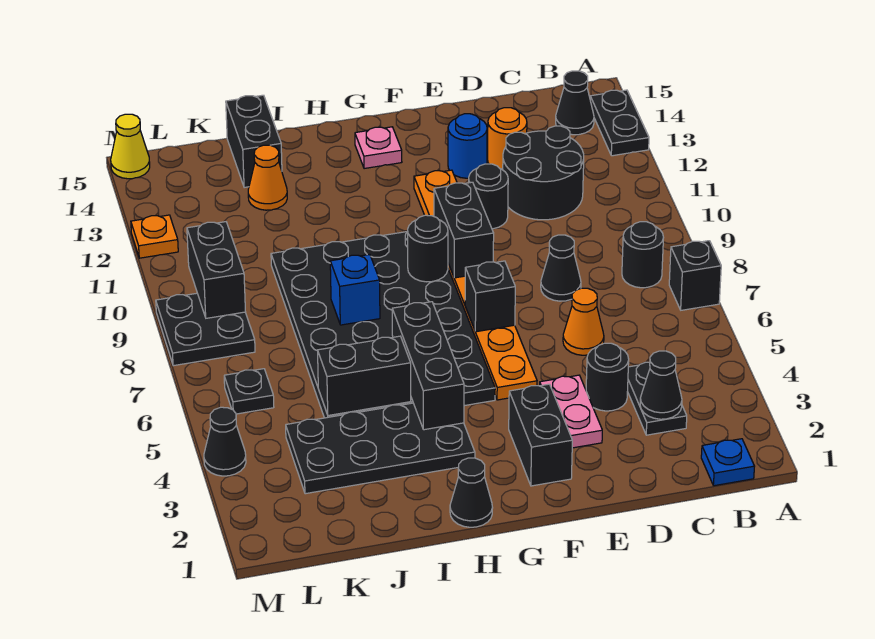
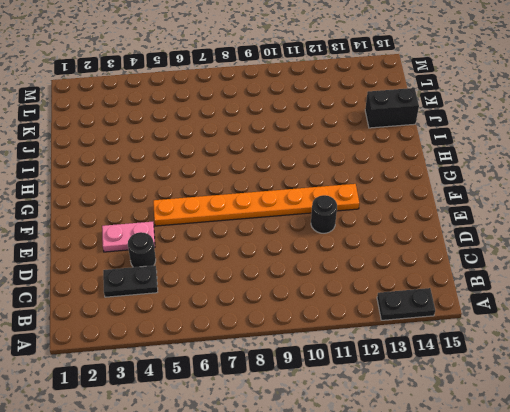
none -> black 1x1 brick [669,241,721,310]
none -> blue 1x1 plate [701,439,755,486]
none -> black 1x1 round brick [622,222,663,288]
none -> black 1x1 cone [556,71,594,135]

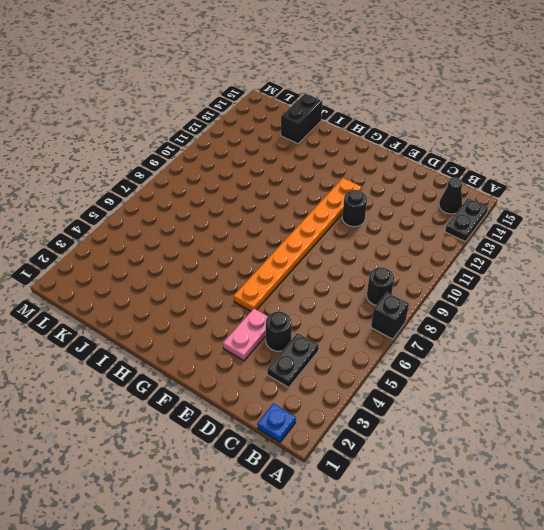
none -> black 2x2 round brick [503,126,584,220]
none -> orange 1x1 cone [563,288,604,355]
none -> black 1x1 cone [541,235,581,301]
none -> orange 1x1 round brick [488,108,527,170]

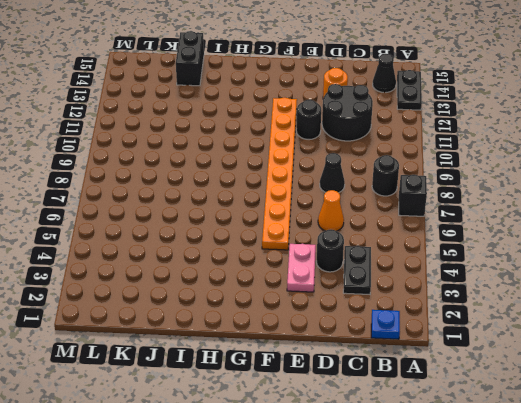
none -> blue 1x1 round brick [448,114,487,178]
none -> black 1x2 brick [509,384,572,486]
none -> black 4x6 plate [271,231,495,418]
none -> pink 1x1 plate [355,127,402,169]

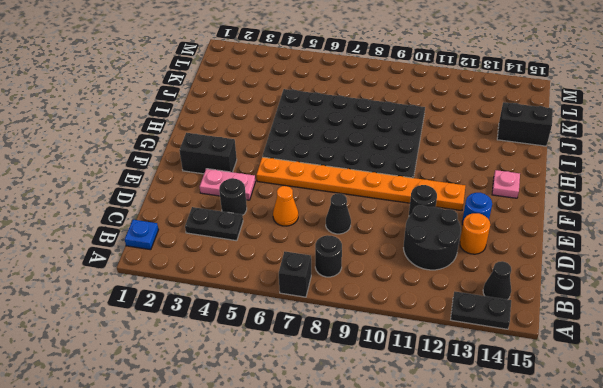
none -> black 1x1 cone [450,458,492,527]
none -> black 2x4 plate [286,403,475,494]
none -> orange 1x1 cone [248,145,287,210]
none -> black 1x1 plate [224,369,274,414]

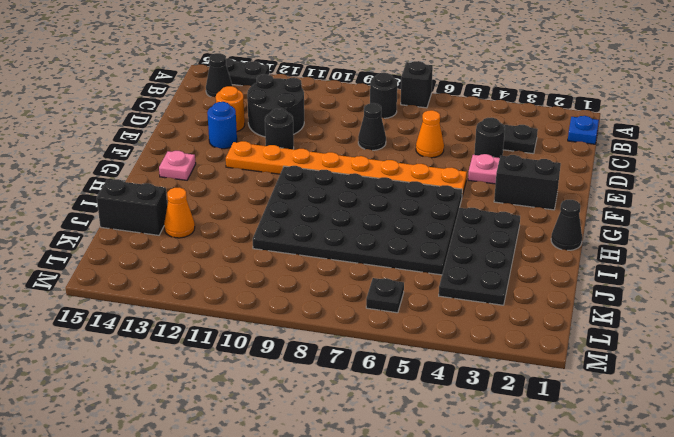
none -> black 2x2 plate [156,293,255,366]
none -> black 1x1 cone [204,407,246,476]
none -> orange 1x1 plate [131,215,178,258]
none -> yellow 1x1 cone [111,114,150,179]

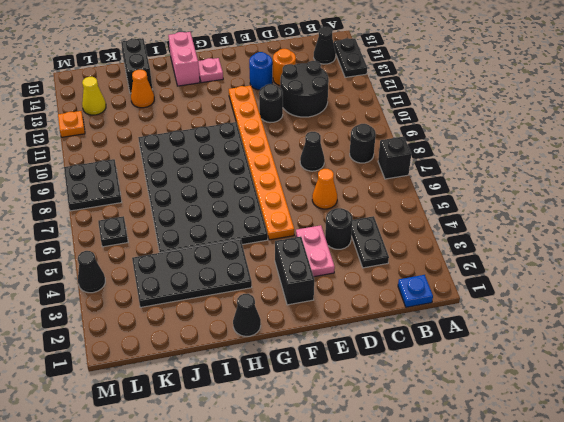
pink 1x2 brick [168,32,200,86] -> none
yellow 1x1 cone [82,77,106,115] -> yellow 1x1 cone moved to [111,114,150,179]
none -> black 1x1 cone [640,351,682,419]
none -> black 1x1 brick [465,261,515,332]
none -> black 1x2 brick [434,182,494,278]
none -> black 1x1 round brick [408,215,448,282]

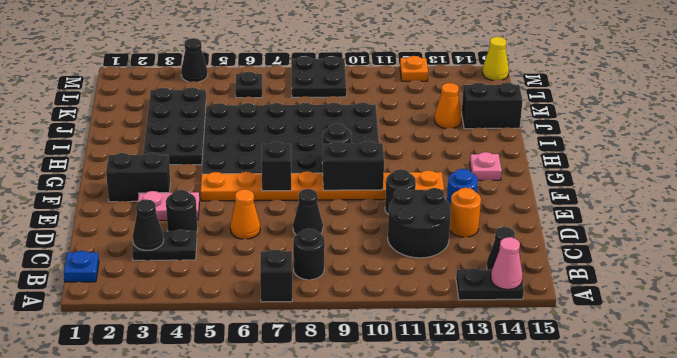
pink 1x1 cone [491,237,523,289] -> none
none -> black 1x1 cone [450,458,492,527]
none -> black 1x3 brick [392,302,464,430]
none -> black 1x2 brick [318,336,411,415]
none -> blue 1x1 brick [330,254,380,325]

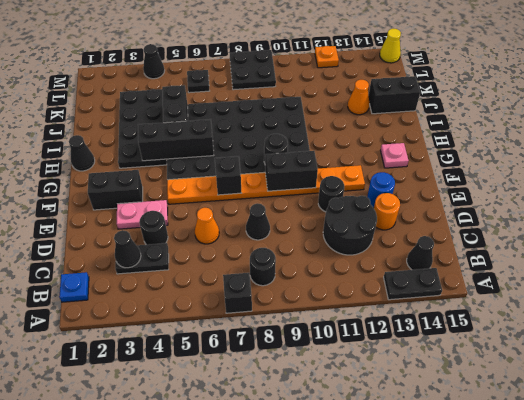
none -> blue 1x1 brick [330,254,380,325]
none -> black 1x2 brick [187,222,245,318]

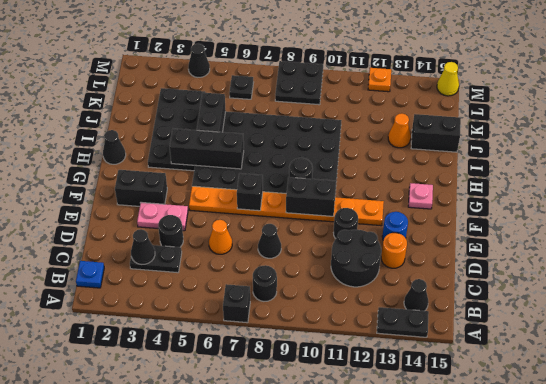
none -> blue 1x1 brick [330,254,380,325]
none -> black 1x2 brick [187,222,245,318]

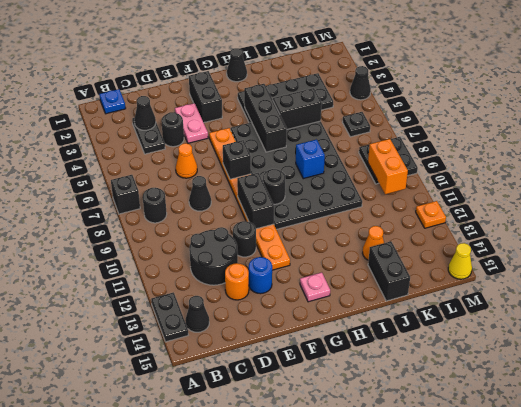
orange 1x2 brick [368,139,408,194] -> black 1x2 brick [187,222,245,318]

